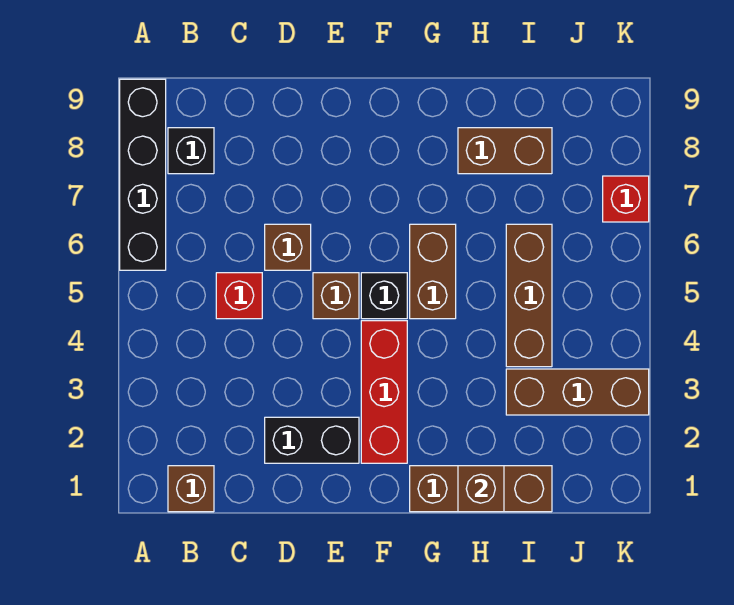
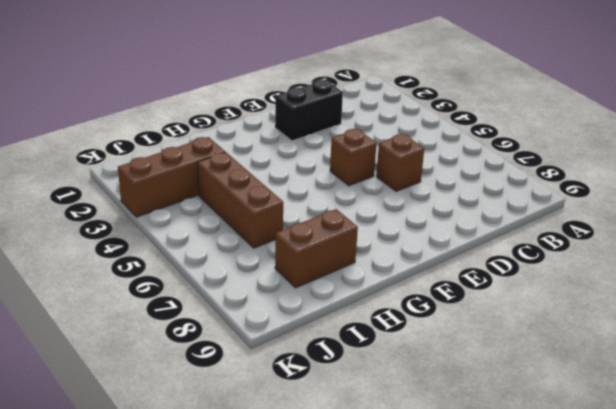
none -> black 1x4 brick [120,79,166,270]
none -> brown 1x1 brick [168,466,214,512]
none -> black 1x1 brick [168,128,214,174]

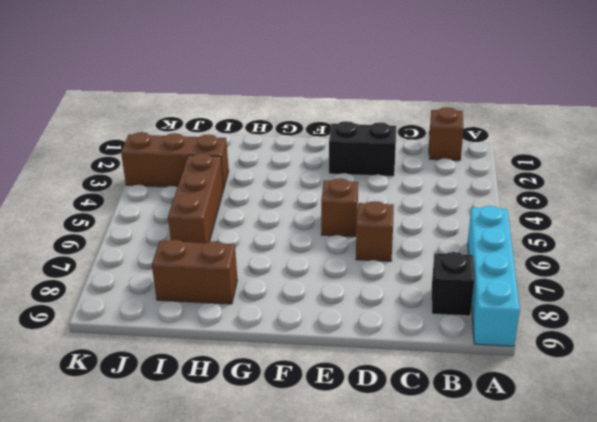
cyan 1x4 brick [468,206,520,346] -> black 1x4 brick [120,79,166,270]
none -> red 1x1 brick [216,273,262,319]
none -> red 1x3 brick [361,321,407,463]
none -> black 1x1 brick [361,273,407,319]

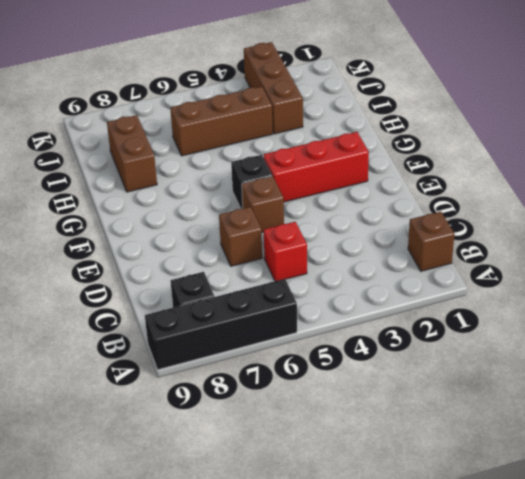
none -> black 1x2 brick [265,417,359,463]
none -> brown 1x3 brick [410,466,552,512]
none -> brown 1x2 brick [410,224,456,319]

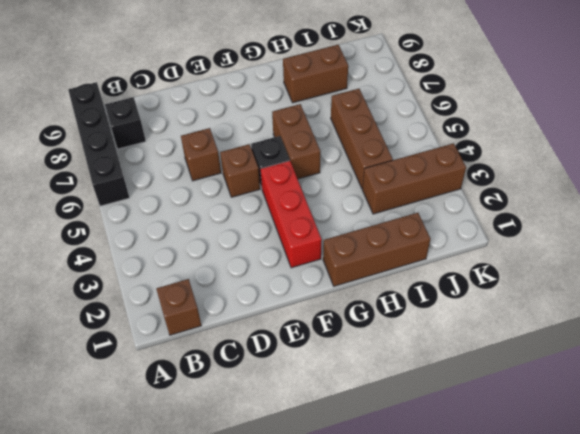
none -> red 1x1 brick [216,273,262,319]
none -> black 1x2 brick [265,417,359,463]
none -> red 1x1 brick [603,176,649,222]

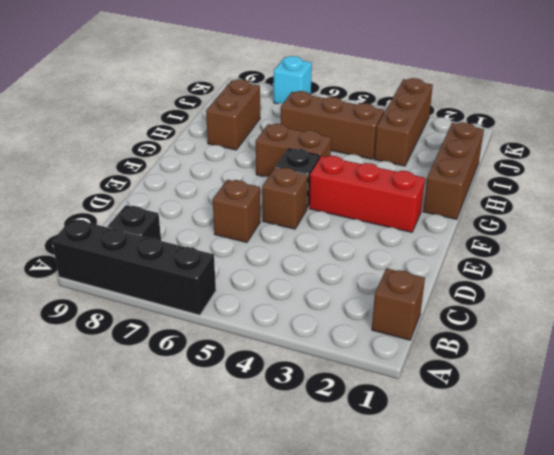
cyan 1x1 brick [274,56,312,104] -> red 1x1 brick [603,176,649,222]
none -> red 1x1 brick [216,273,262,319]
none -> black 1x2 brick [265,417,359,463]
none -> brown 1x1 brick [458,466,504,512]

